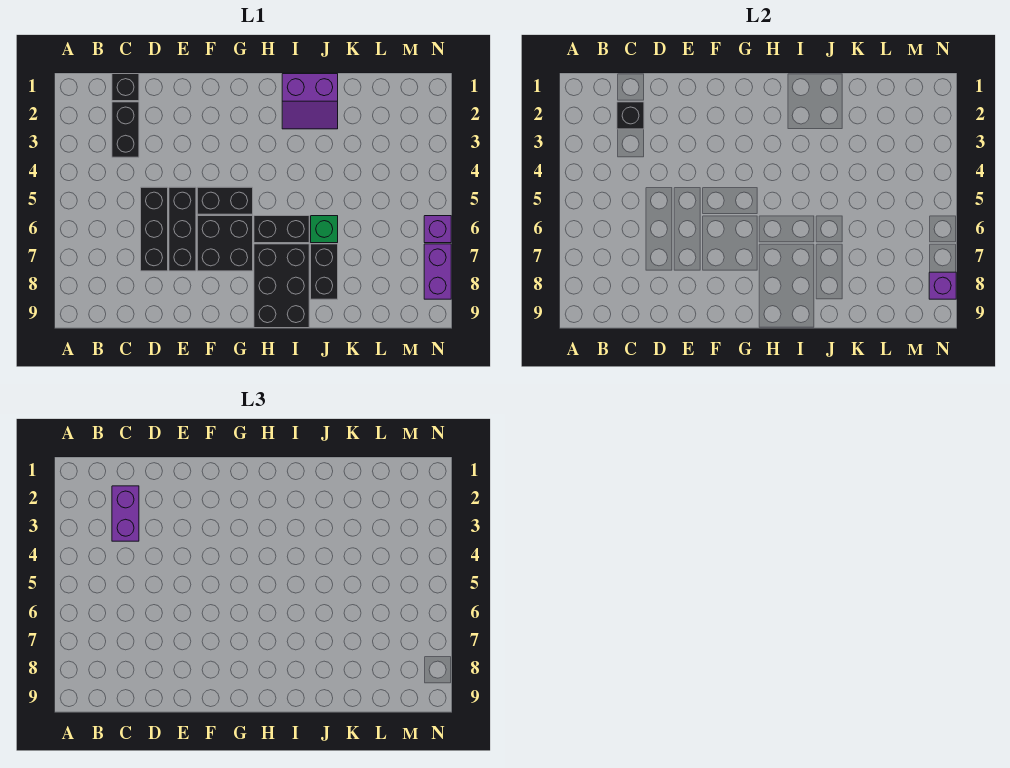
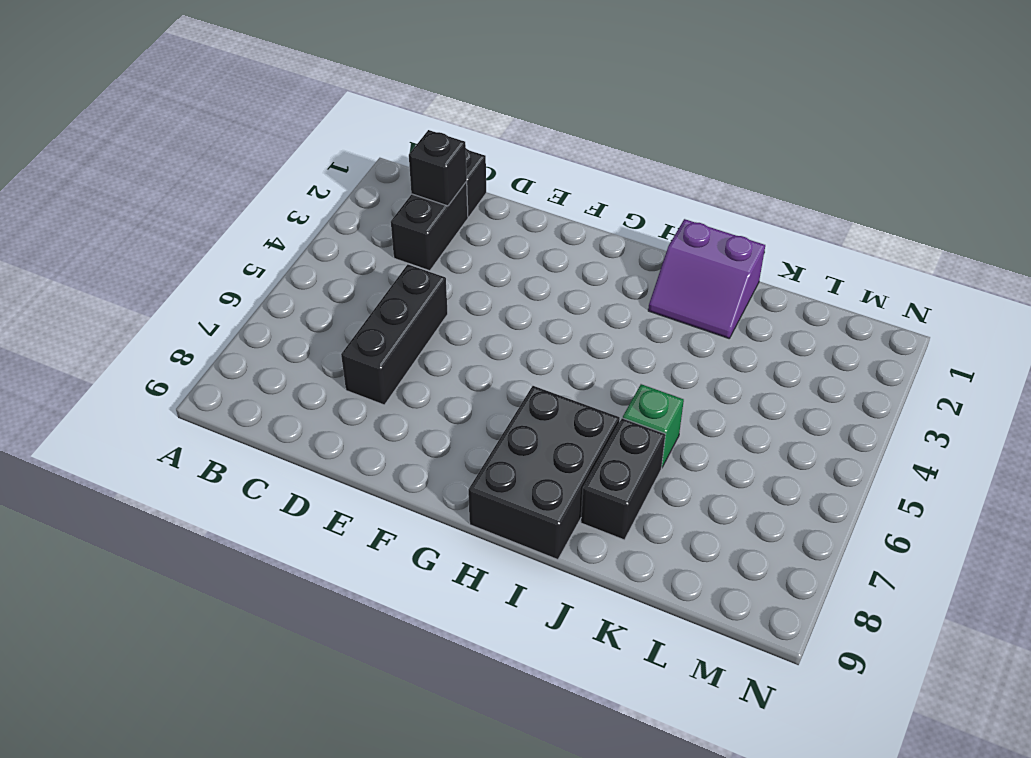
none -> black 1x3 brick [169,187,196,271]
none -> black 1x2 brick [197,187,253,214]
none -> black 2x2 brick [197,216,253,271]

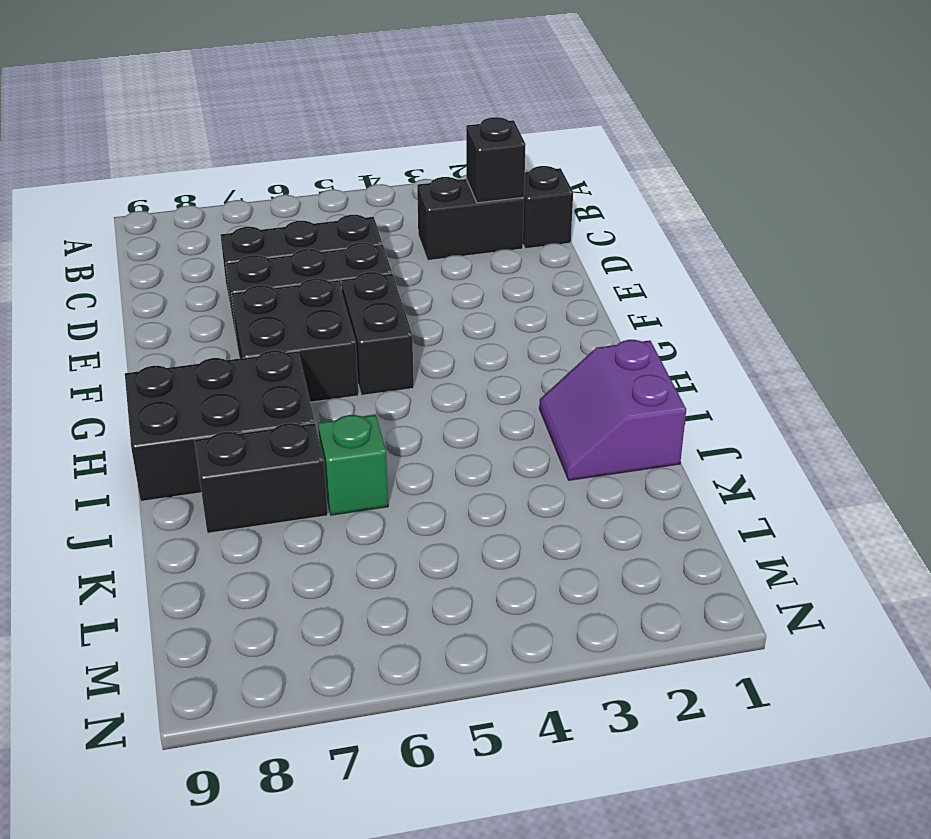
none -> black 1x2 brick [254,216,309,243]
none -> purple 1x1 brick [424,216,451,243]
none -> purple 1x2 brick [424,244,451,299]

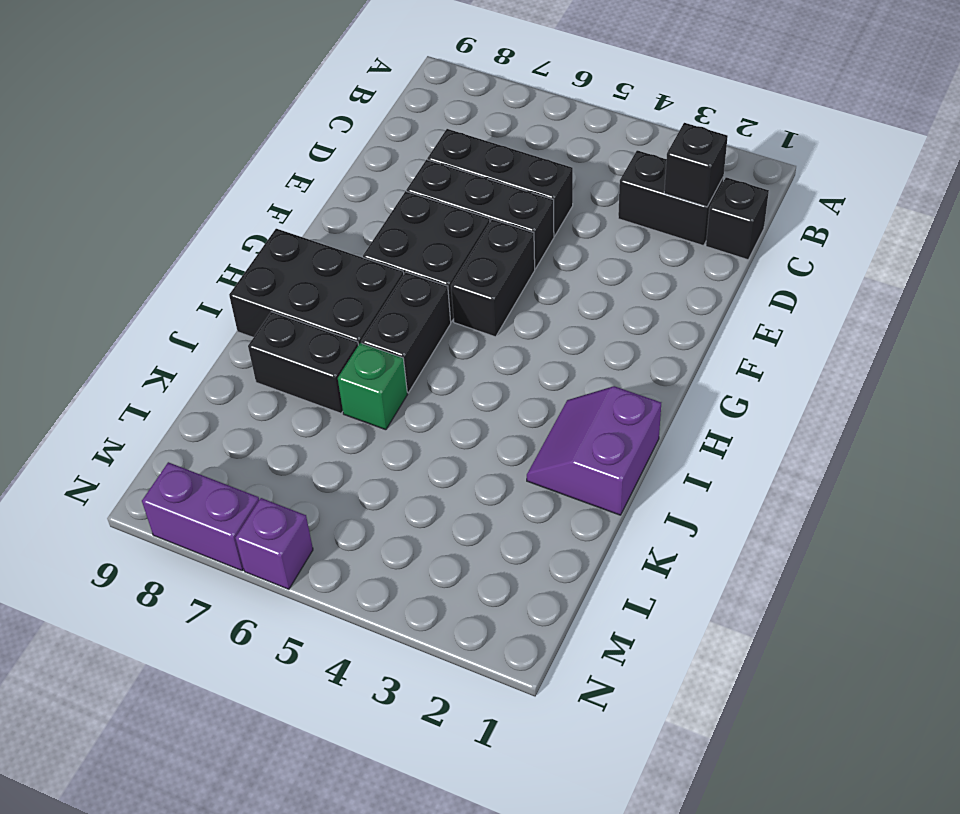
none -> purple 1x1 brick [929,272,956,299]
none -> purple 1x2 brick [112,486,139,541]

